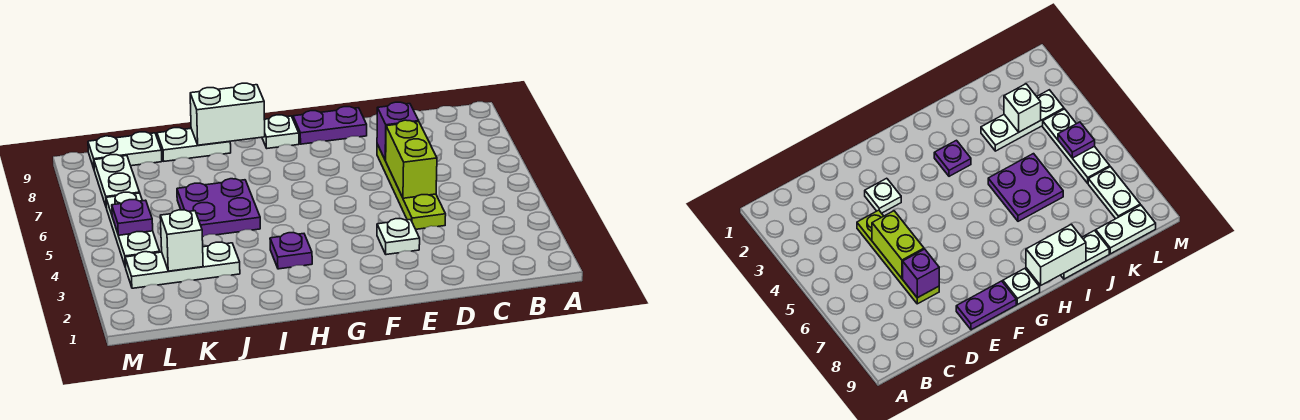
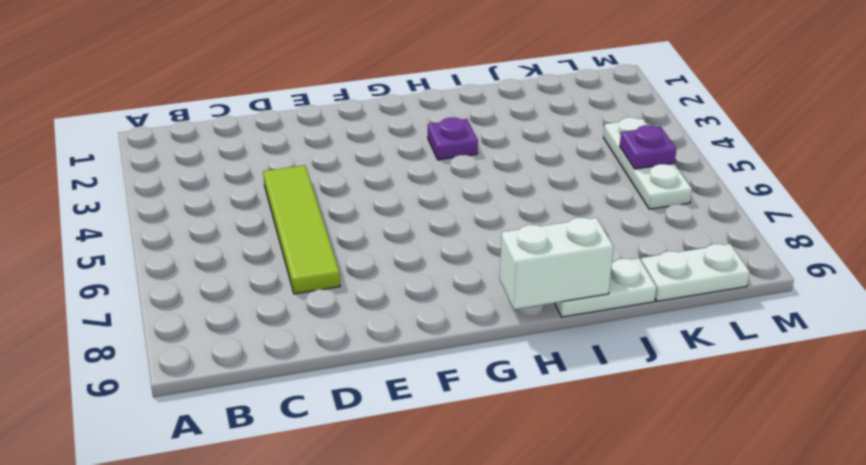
lime 1x4 tile [263,165,340,294] -> lime 1x4 plate [377,144,446,229]
none -> white 1x1 plate [377,219,420,255]
none -> purple 1x2 plate [293,107,367,144]
none -> white 1x1 plate [262,115,299,148]

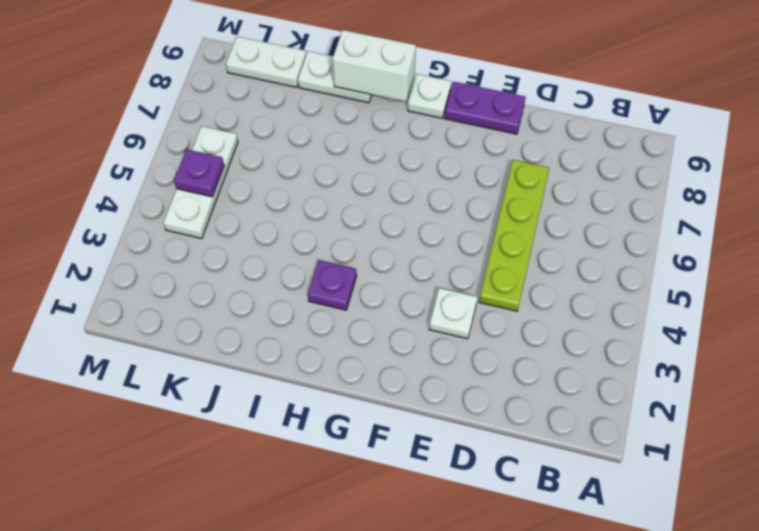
none -> purple 2x2 plate [177,179,260,237]
none -> white 1x3 plate [125,242,240,288]
none -> white 1x2 plate [94,155,140,206]

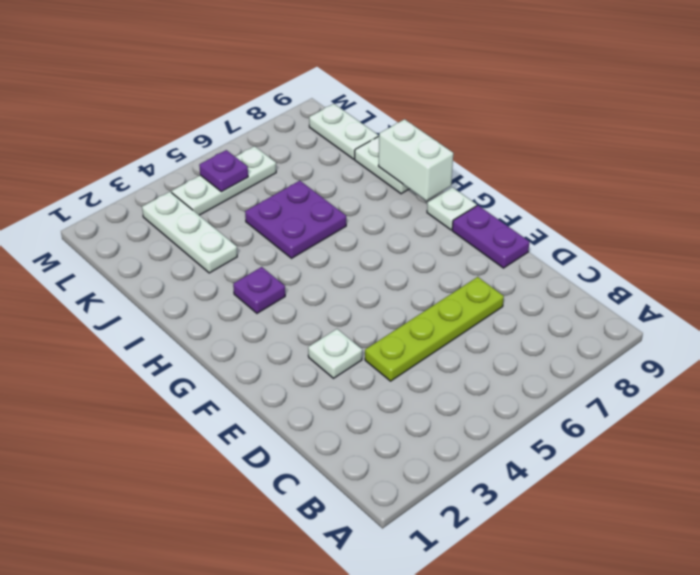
none -> white 1x2 plate [94,155,140,206]
none -> lime 1x2 brick [385,120,437,198]
none -> purple 1x1 brick [377,102,419,160]

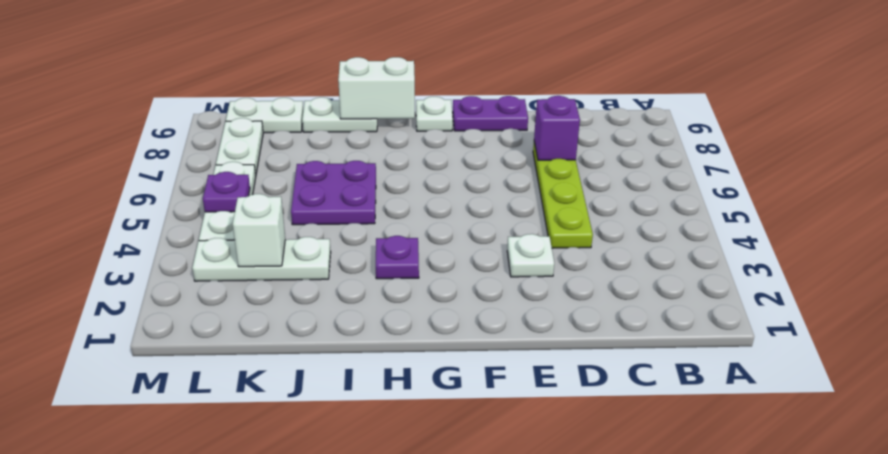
none -> lime 1x2 brick [385,120,437,198]

